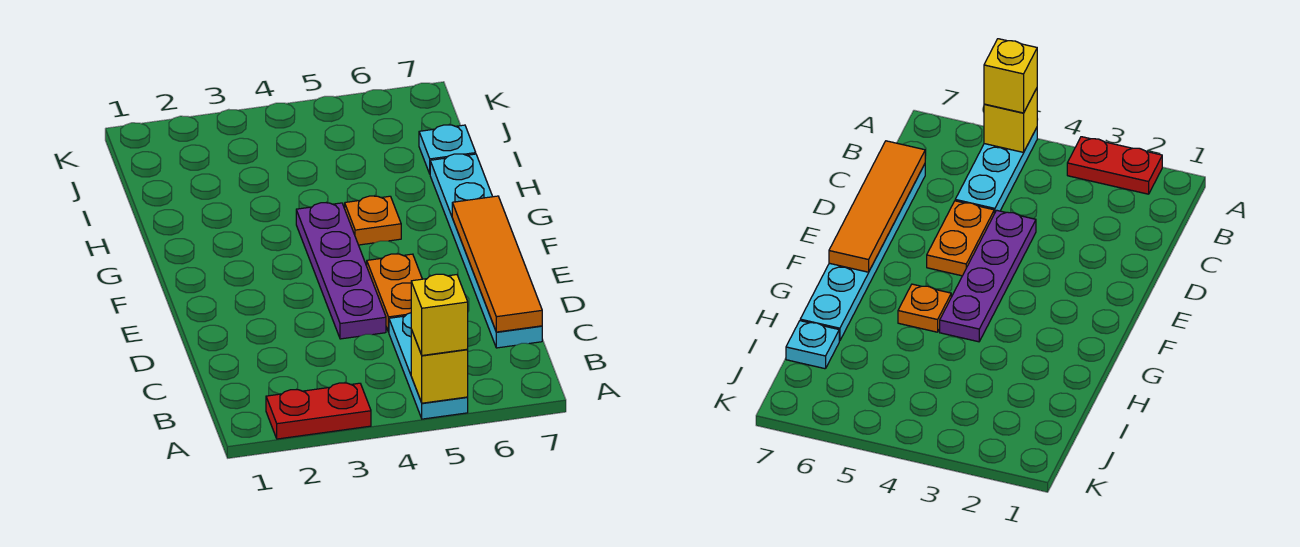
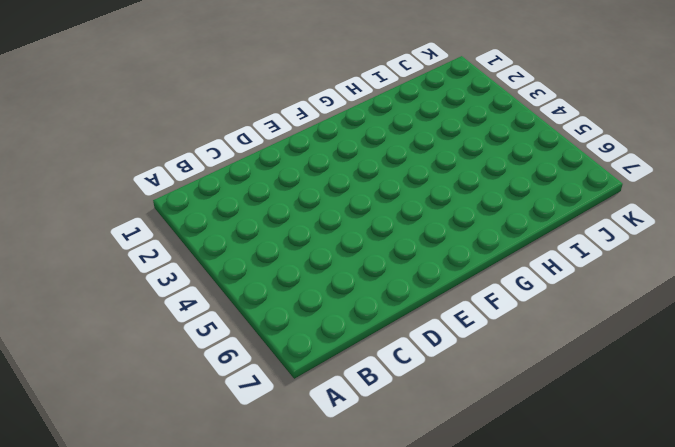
none -> red 1x2 plate [266,383,371,439]
none -> cyan 1x3 plate [389,313,468,419]

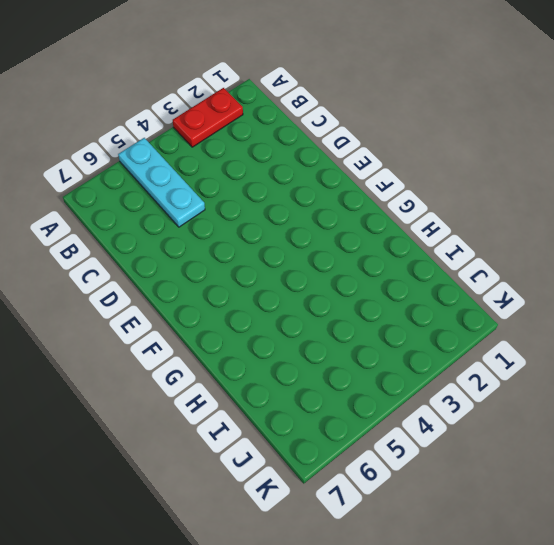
none -> cyan 1x6 plate [430,154,542,348]
none -> purple 1x4 plate [296,203,386,339]

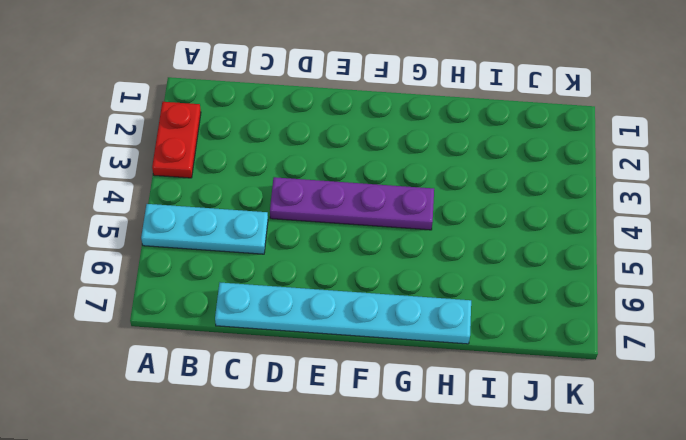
none -> orange 1x2 plate [367,254,422,332]
none -> orange 1x1 plate [345,196,401,245]

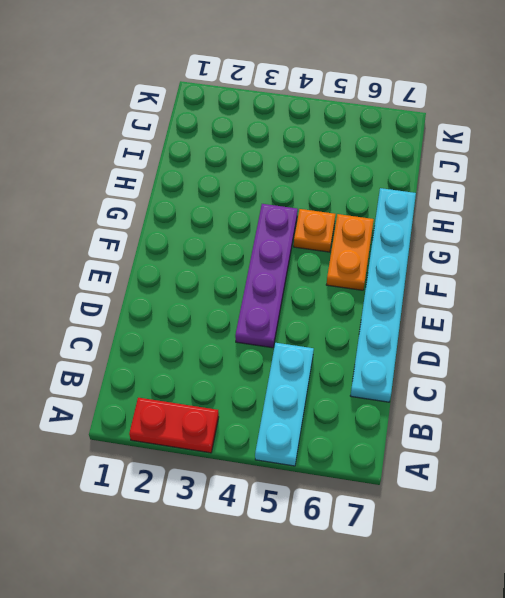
orange 1x2 plate [326,214,374,290] -> orange 1x2 plate moved to [367,254,422,332]
none -> cyan 1x1 plate [419,125,476,174]
none -> yellow 1x1 brick [411,330,468,403]

